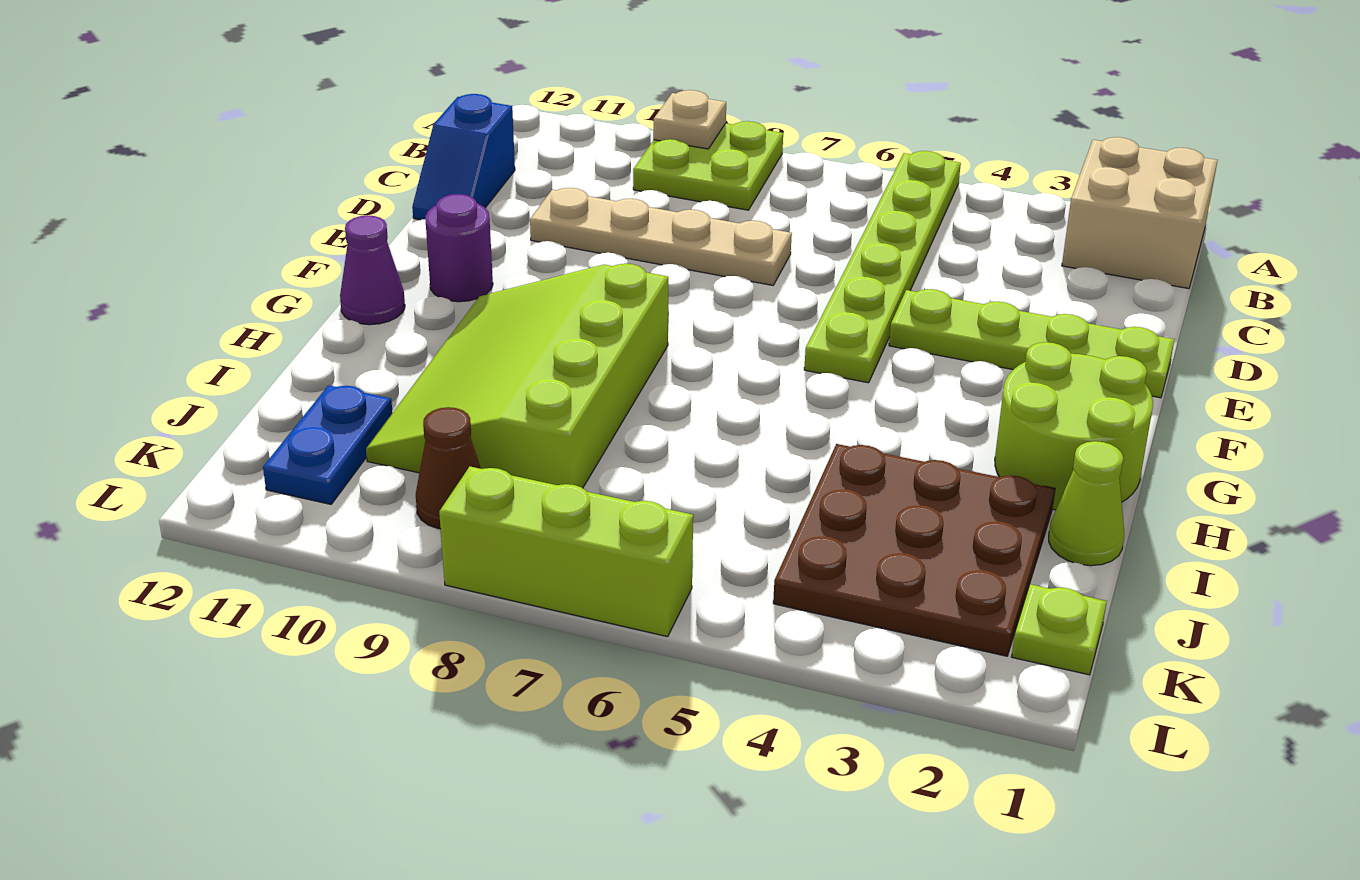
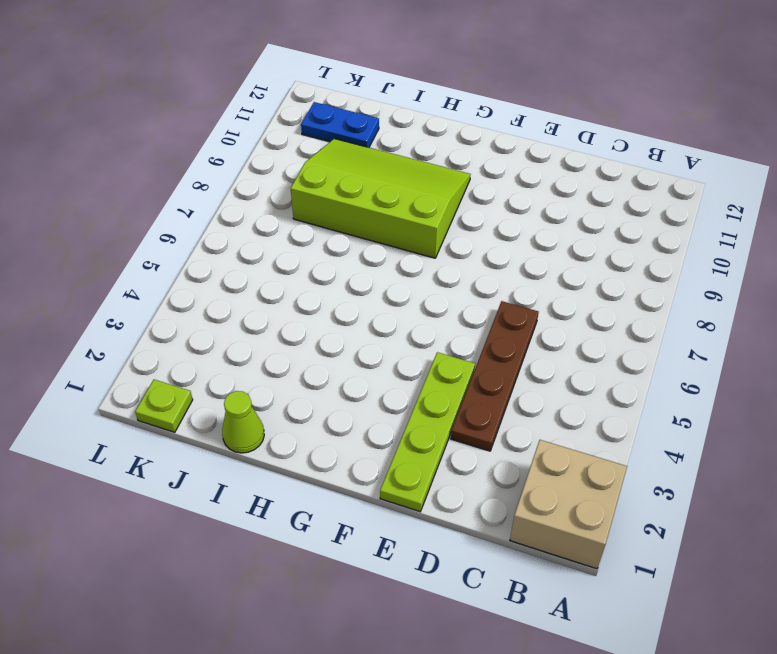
brown 1x4 plate [451,301,539,451] -> lime 1x6 plate [804,151,961,383]
none -> lime 2x2 plate [633,121,783,210]
none -> blue 1x2 slope [412,94,515,220]
none -> tan 1x4 plate [530,188,792,285]

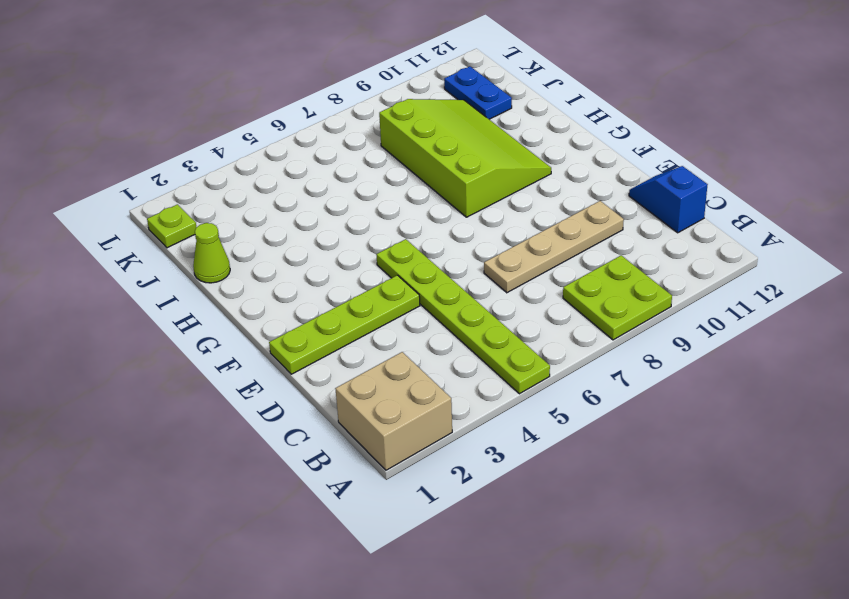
none -> purple 1x1 round brick [425,194,493,302]
none -> lime 2x2 round brick [995,342,1153,510]
none -> purple 1x1 cone [340,215,405,325]

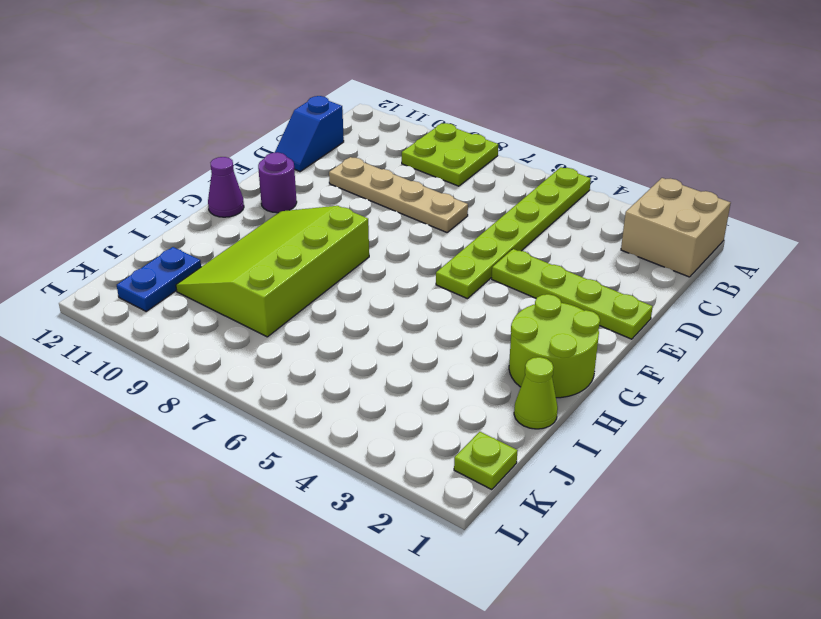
none -> brown 3x3 plate [773,444,1055,656]
none -> brown 1x1 cone [416,407,481,529]
none -> lime 1x3 brick [439,467,693,637]

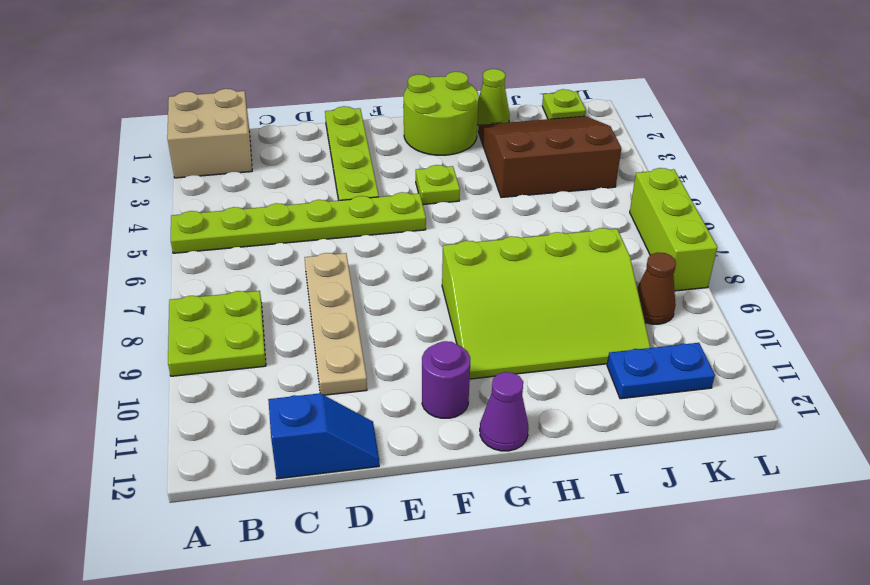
lime 1x1 plate [416,165,460,205] -> none
brown 3x3 slope [478,116,621,198] -> brown 3x3 plate [773,444,1055,656]
none -> tan 1x1 plate [653,90,726,149]

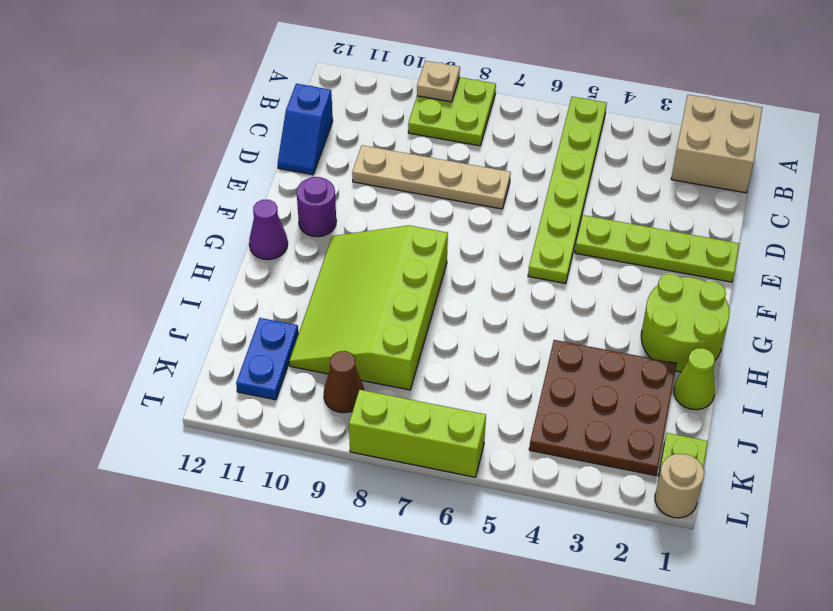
tan 1x1 round brick [655,454,704,518] -> none

